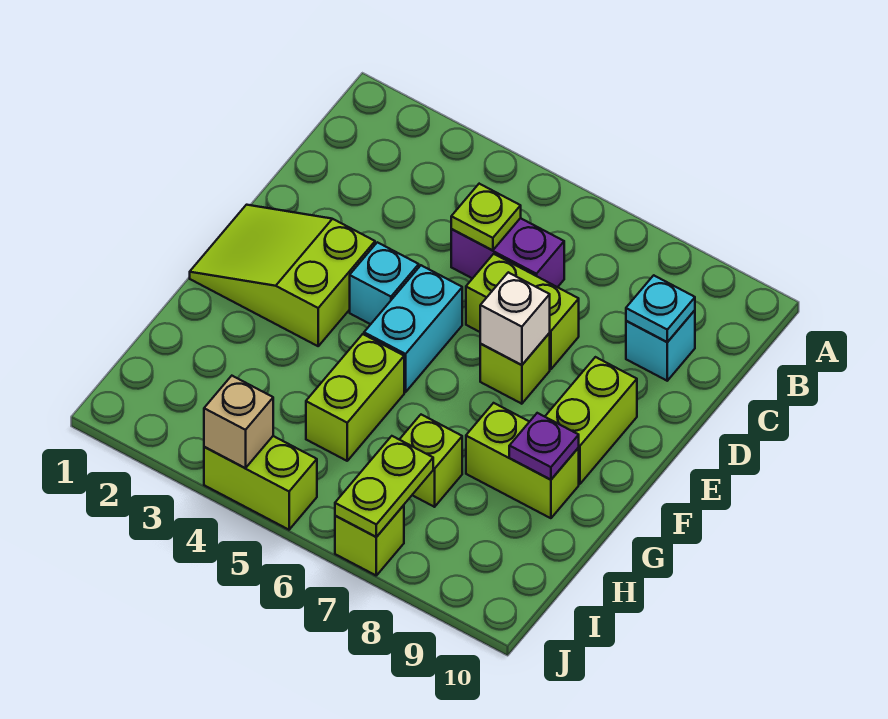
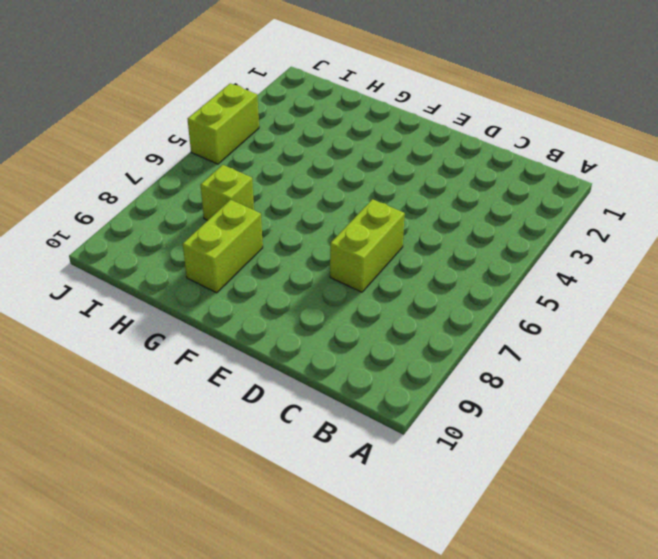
none -> purple 1x2 brick [451,218,564,287]
none -> cyan 1x1 brick [626,310,695,381]
none -> lime 2x3 slope [190,205,375,346]

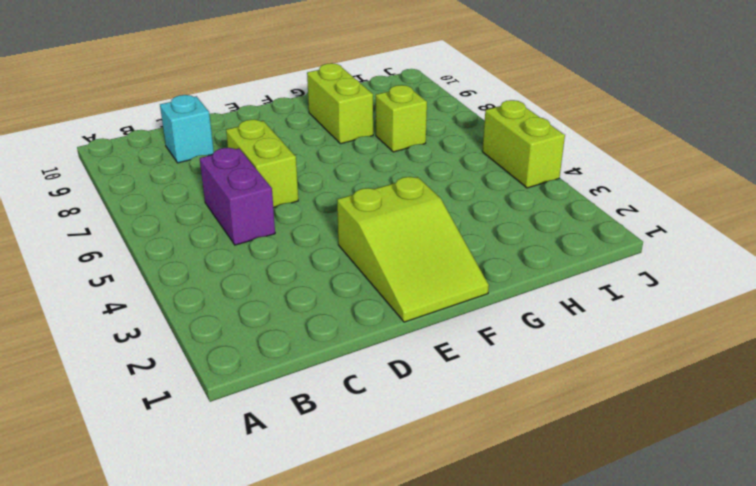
none -> cyan 1x1 brick [350,242,419,324]
none -> cyan 1x2 brick [364,265,462,392]
none -> lime 1x1 brick [480,333,550,404]

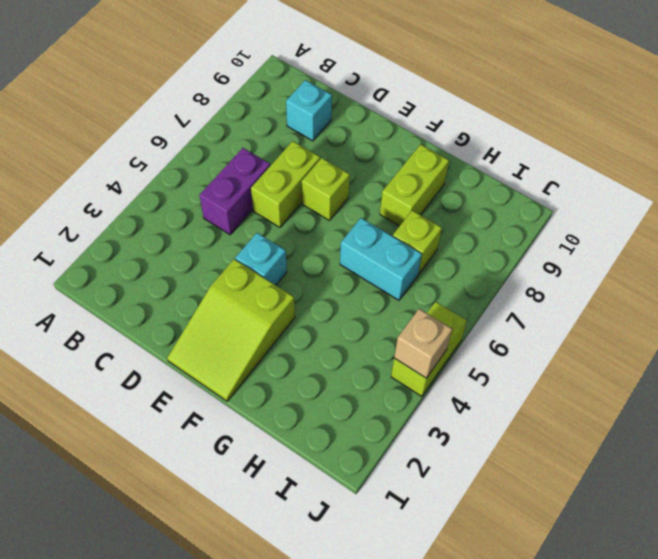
cyan 1x2 brick [340,218,422,300] -> cyan 1x2 brick moved to [364,265,462,392]
none -> lime 1x2 brick [545,357,637,484]
none -> lime 1x2 brick [306,334,404,461]
none -> lime 1x1 brick [335,505,404,575]

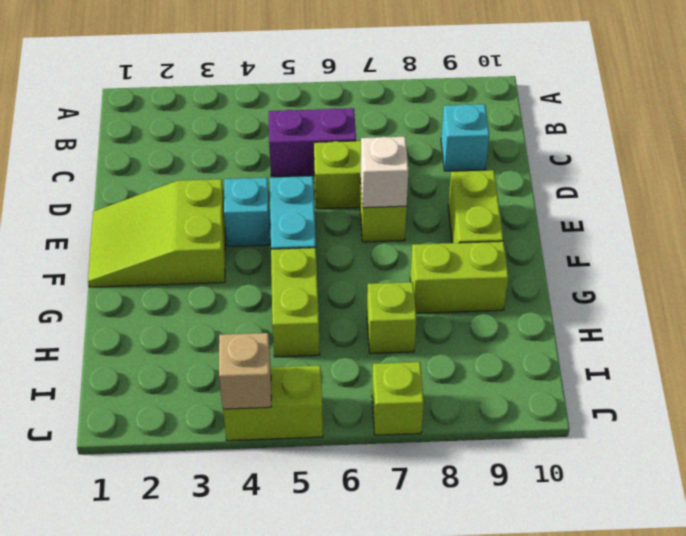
none -> lime 1x1 plate [451,184,521,250]
none -> cyan 1x1 plate [626,275,695,342]
none -> purple 1x1 plate [509,413,579,480]

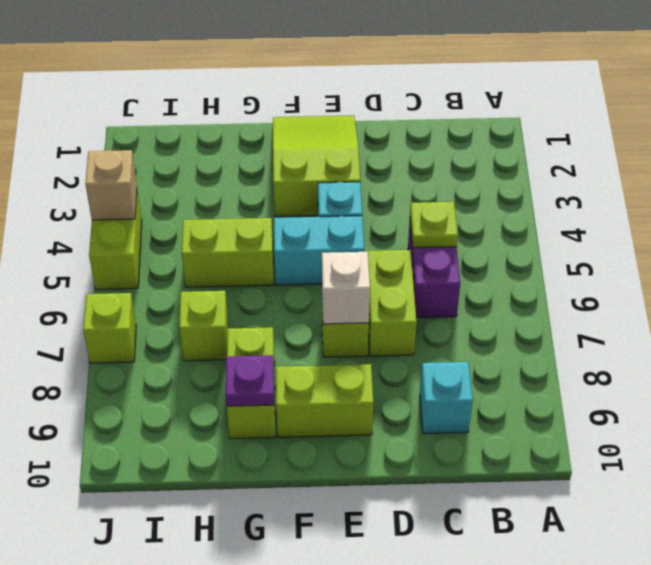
none -> cyan 1x1 plate [626,275,695,342]
none -> lime 1x2 plate [335,436,433,537]

